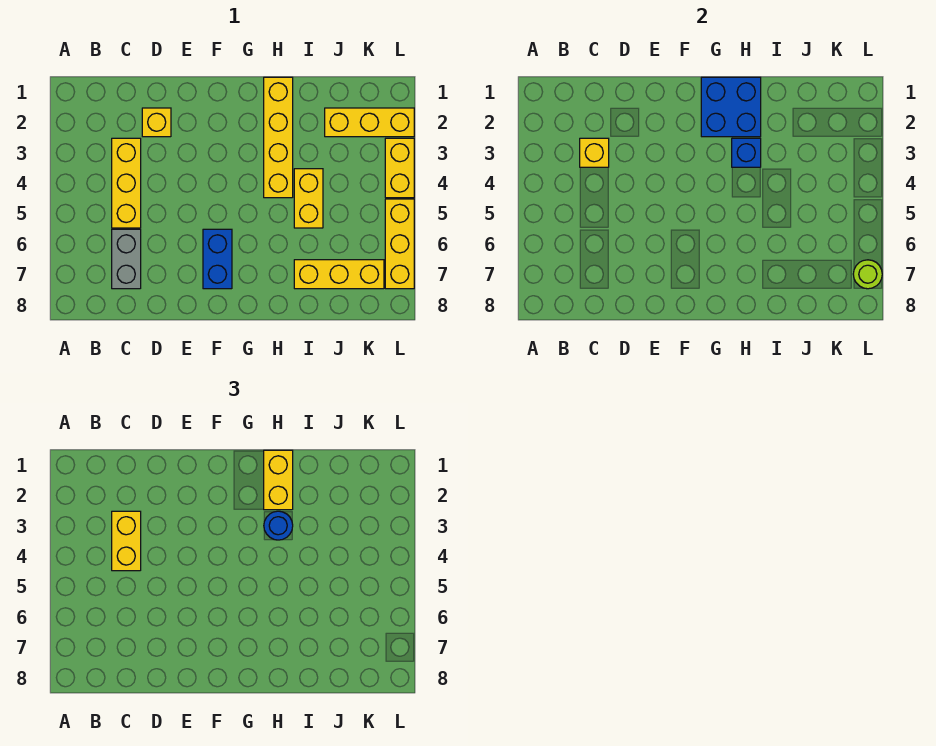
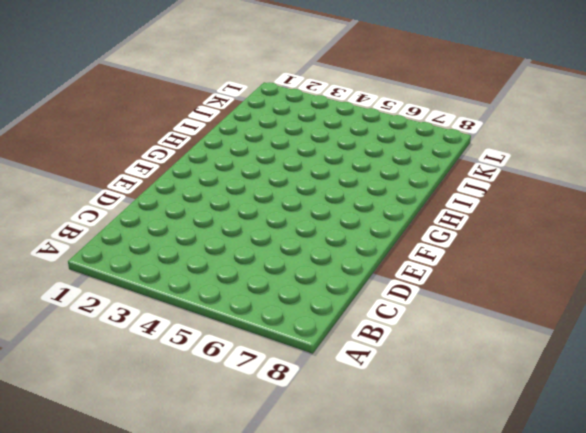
none -> yellow 1x3 brick [112,138,141,228]
none -> grey 1x2 brick [112,229,141,289]
none -> yellow 1x1 brick [142,108,171,137]

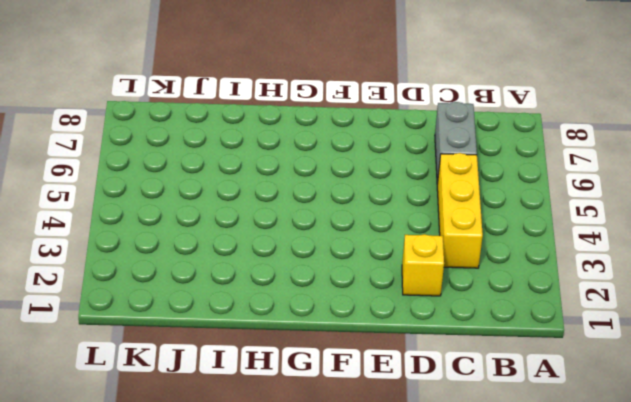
none -> blue 1x2 brick [203,229,232,289]
none -> yellow 1x4 brick [264,77,293,198]
none -> yellow 1x2 brick [294,169,323,228]

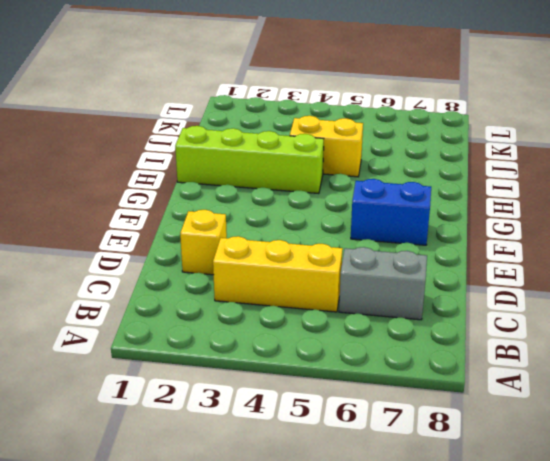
lime 1x4 brick [175,126,324,194] -> yellow 1x4 brick [264,77,293,198]
none -> yellow 1x3 brick [294,260,384,289]
none -> yellow 1x3 brick [325,108,414,137]
none -> yellow 1x2 brick [385,138,414,198]

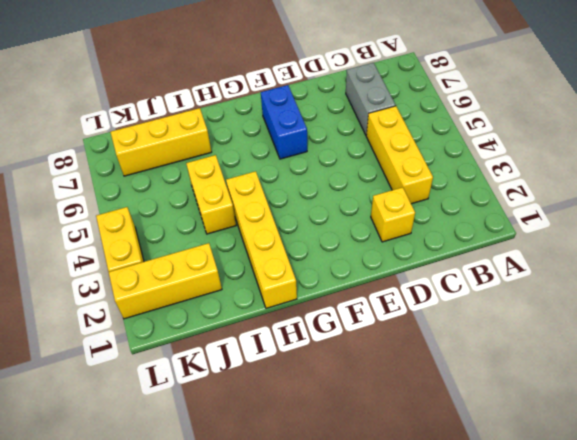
none -> yellow 1x3 brick [385,199,414,289]
none -> yellow 1x1 brick [580,138,609,167]
none -> blue 2x2 brick [701,77,761,137]

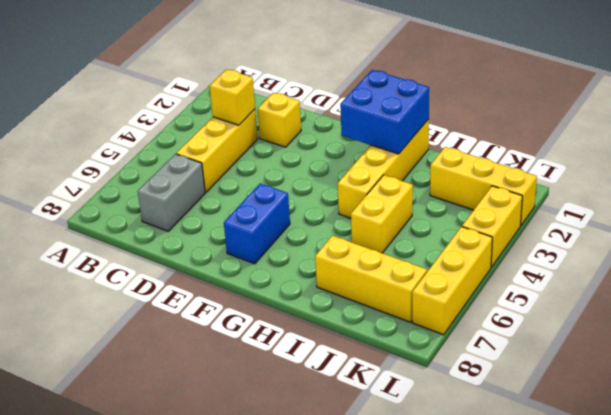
none -> blue 1x1 brick [732,138,761,167]
none -> lime 1x1 round brick [853,260,882,289]
none -> yellow 1x2 brick [112,511,141,571]

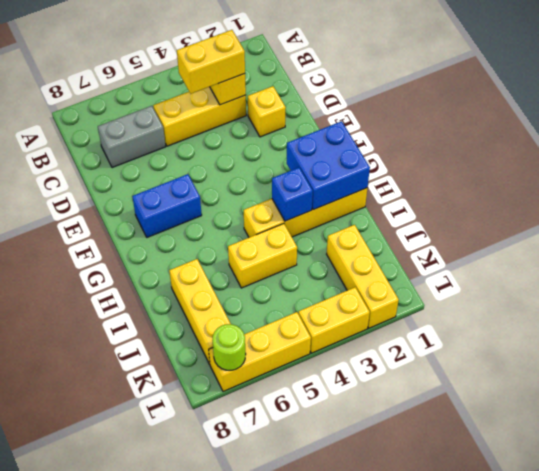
none -> yellow 1x2 brick [264,450,293,510]
none -> blue 1x1 round brick [264,511,293,540]

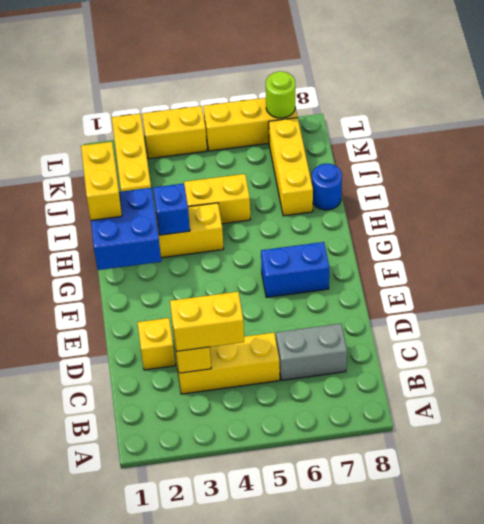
yellow 1x2 brick [81,142,122,220] -> yellow 1x2 brick turned to [264,450,293,510]
blue 1x1 round brick [312,164,342,210] -> blue 1x1 round brick moved to [264,511,293,540]

